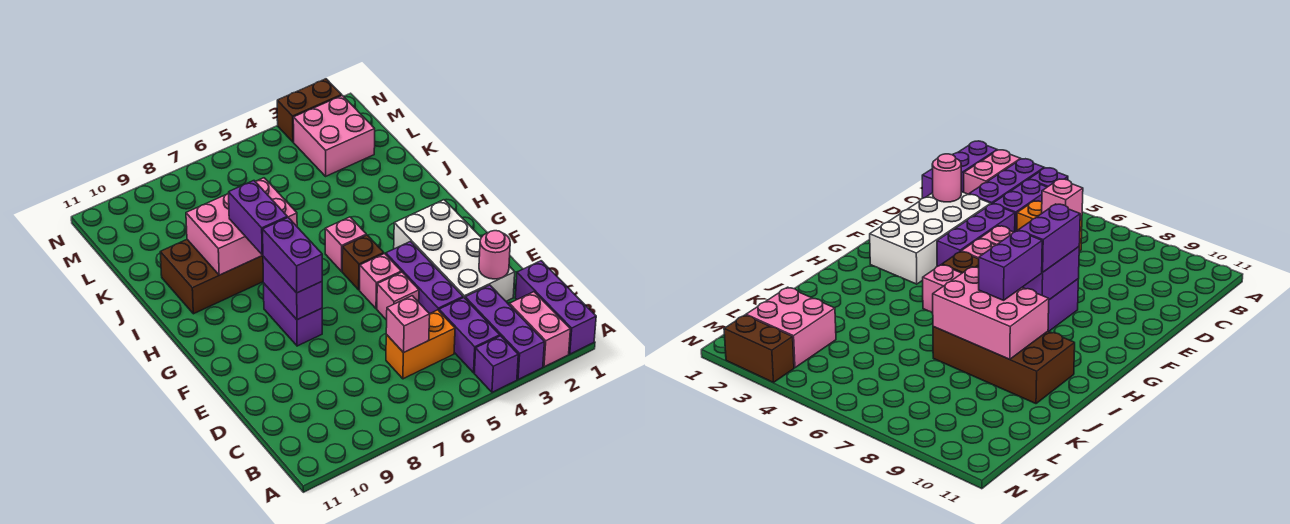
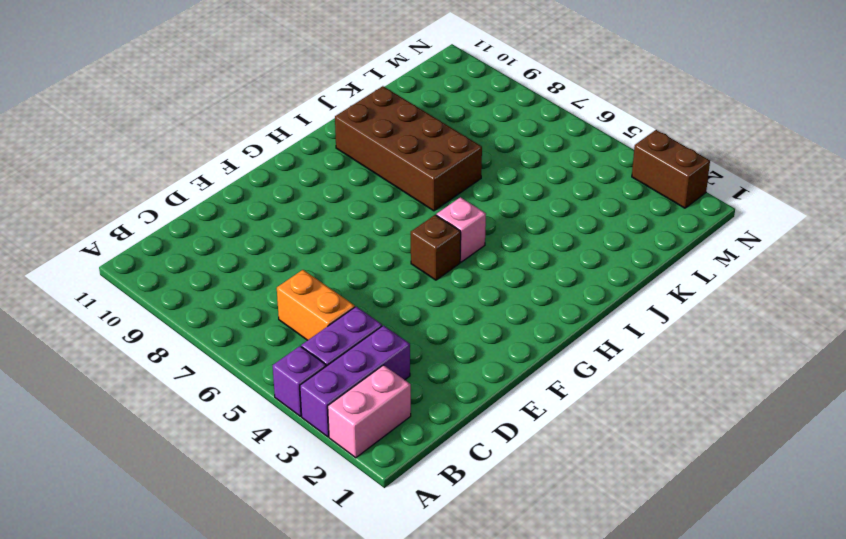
none -> purple 1x3 brick [515,261,596,354]
none -> white 2x4 brick [394,200,515,301]
none -> purple 1x3 brick [386,242,463,314]

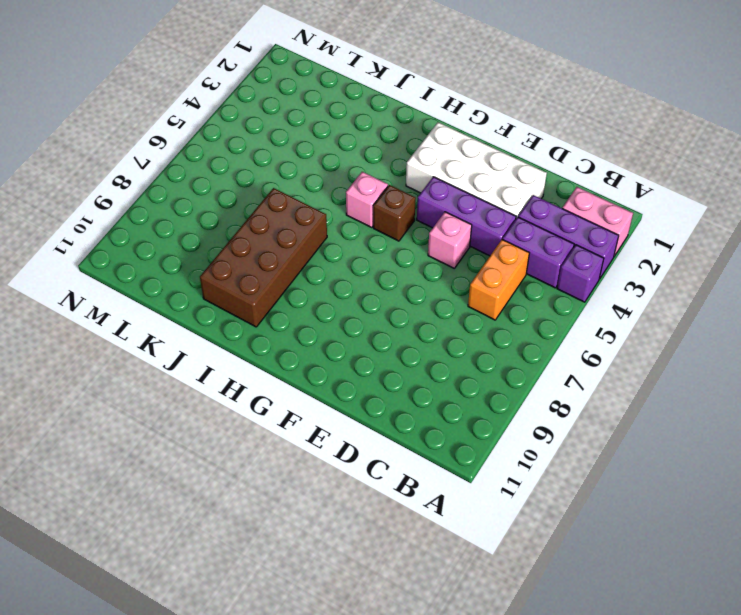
none -> purple 1x3 brick [515,261,596,354]
none -> pink 1x1 brick [360,253,401,309]
none -> purple 1x2 brick [264,284,322,346]

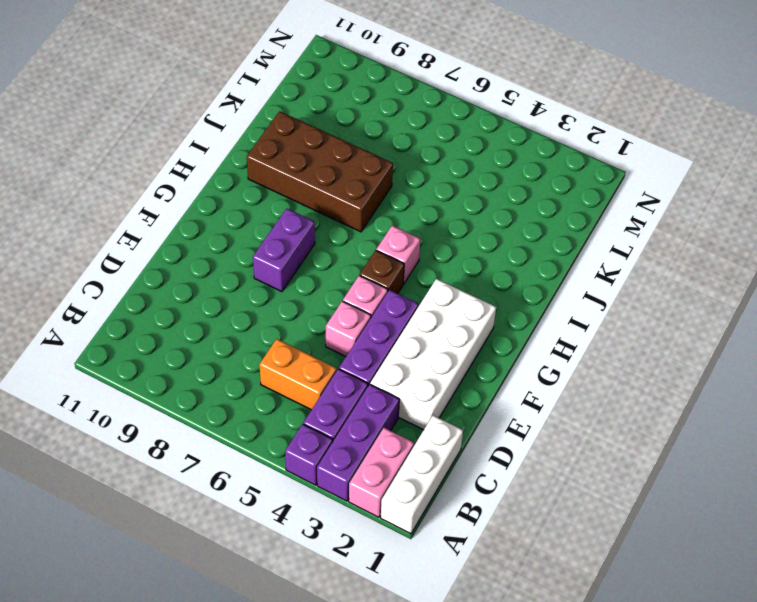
white 1x3 brick [381,416,463,534] -> purple 1x3 brick [515,261,596,354]
none -> pink 2x2 brick [293,95,375,176]
none -> brown 1x2 brick [277,79,342,142]
none -> pink 1x1 brick [386,296,430,353]

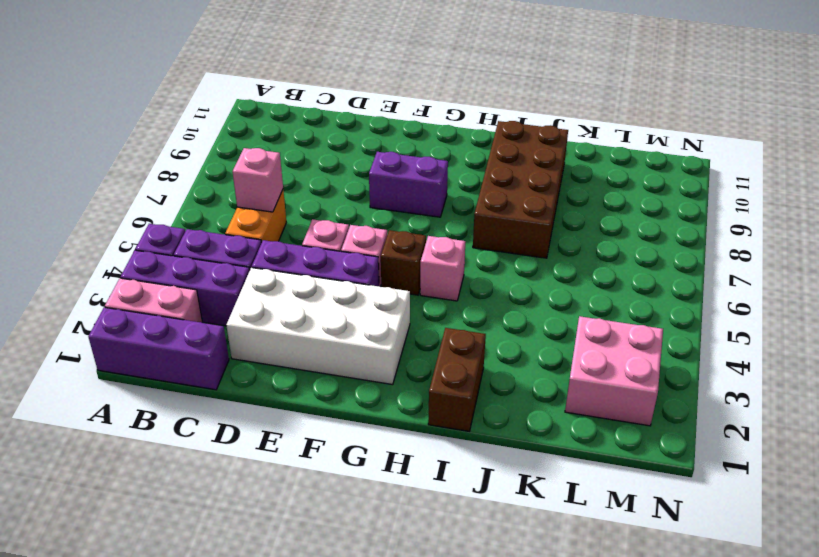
brown 1x2 brick [428,328,486,431] -> brown 1x2 brick moved to [277,79,342,142]
none -> pink 1x1 round brick [479,231,510,279]
none -> purple 1x2 brick [263,256,322,320]
none -> pink 2x3 brick [186,178,297,275]

